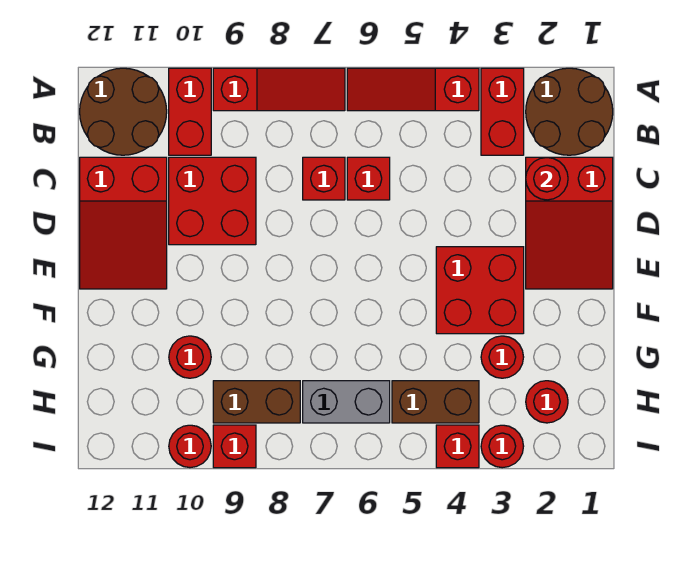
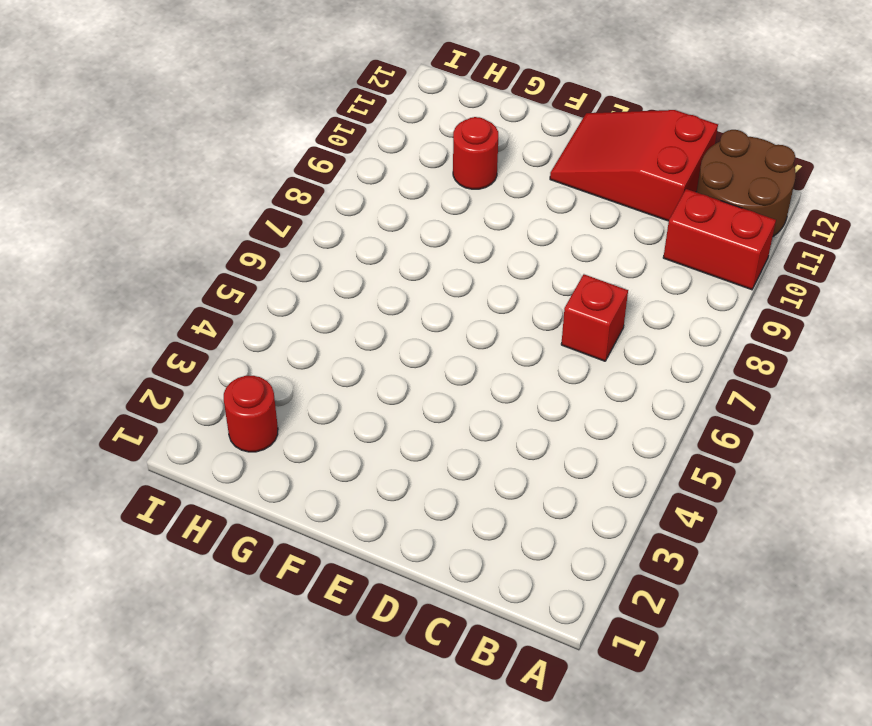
none -> brown 2x2 round brick [526,68,613,155]
none -> red 1x2 brick [481,68,524,155]
none -> red 1x3 slope [347,68,479,111]

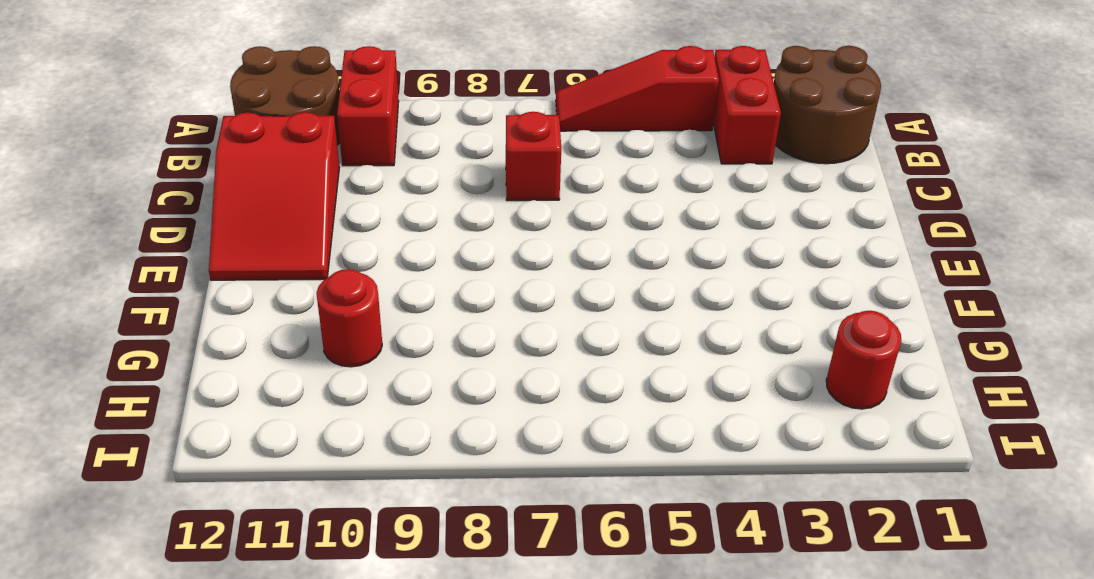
none -> red 1x3 slope [213,68,345,111]
none -> red 2x3 slope [526,157,613,289]
none -> red 1x1 brick [347,157,390,200]

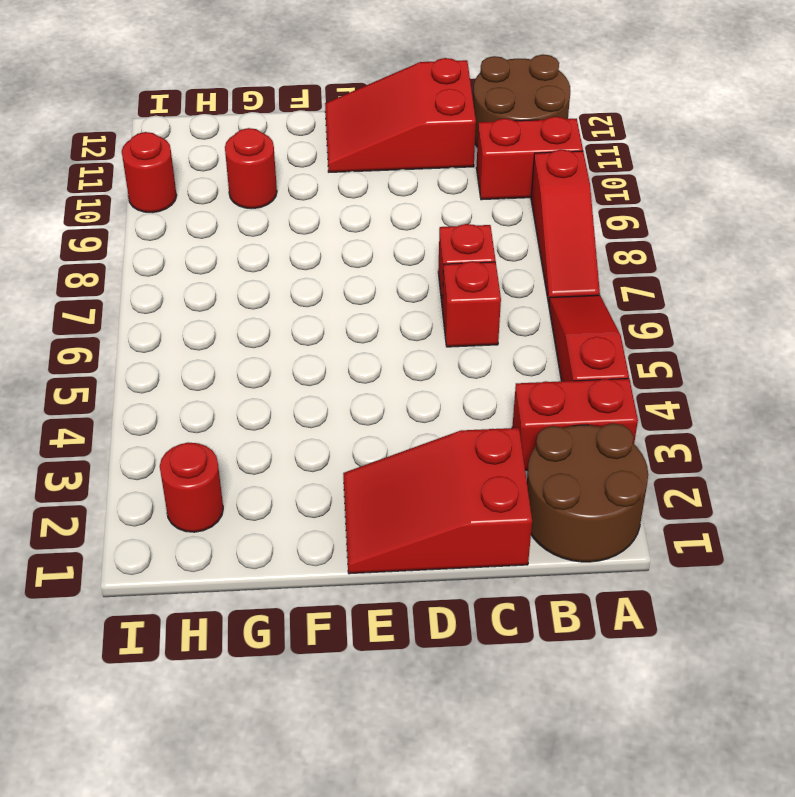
none -> red 2x2 brick [169,157,256,245]
none -> red 2x2 brick [436,247,524,334]
none -> red 1x1 round brick [481,336,524,378]

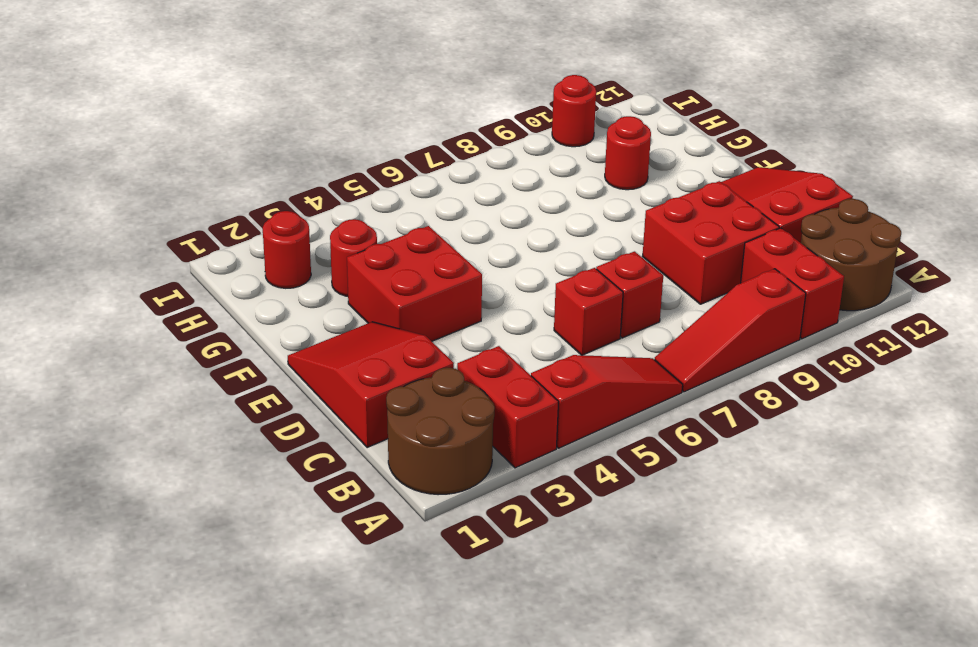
none -> brown 1x2 brick [392,381,479,423]
none -> grey 1x2 brick [303,381,390,423]
none -> brown 1x2 brick [213,381,300,423]

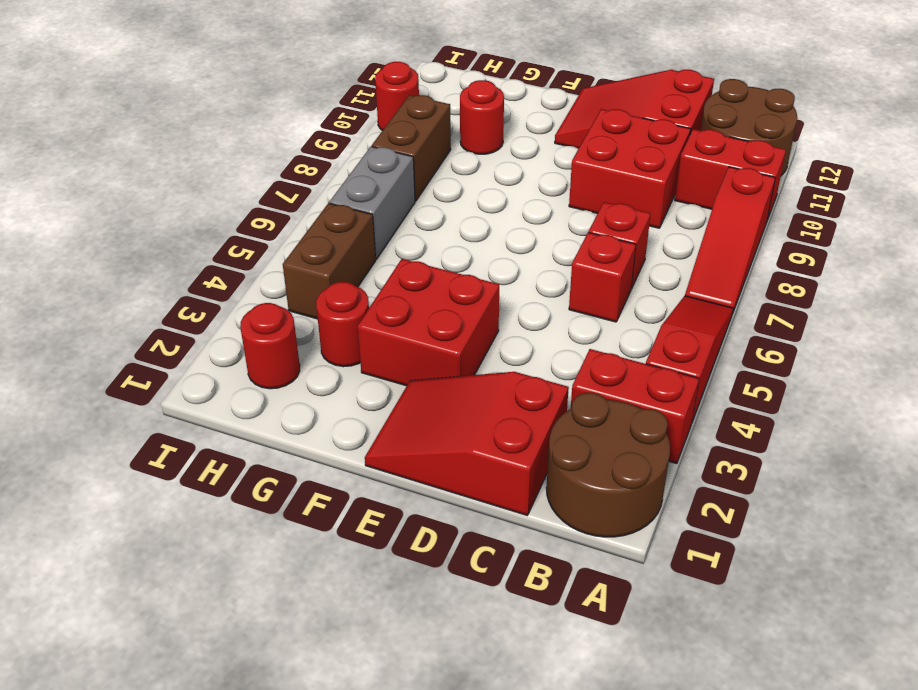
none -> red 1x1 round brick [481,425,524,468]
none -> red 1x1 brick [436,425,479,468]
none -> red 1x1 brick [213,425,256,468]

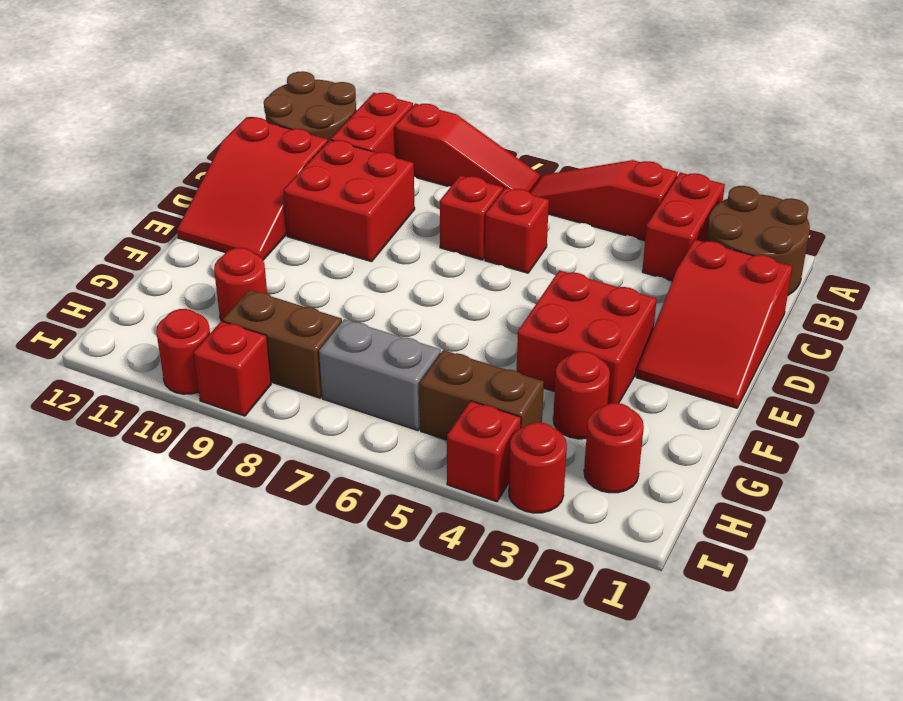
none -> red 1x1 round brick [526,157,568,200]

